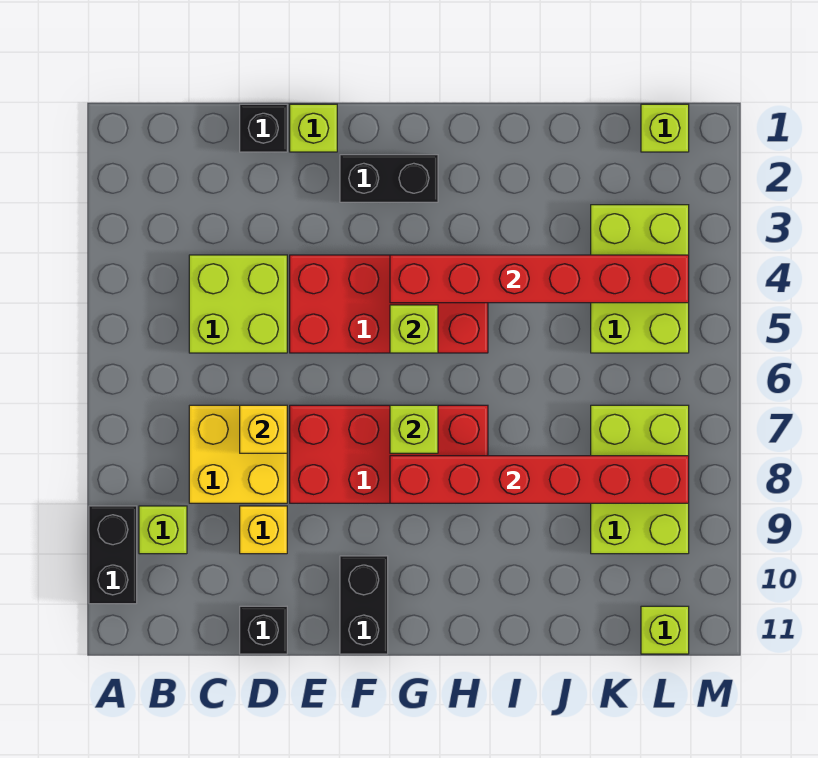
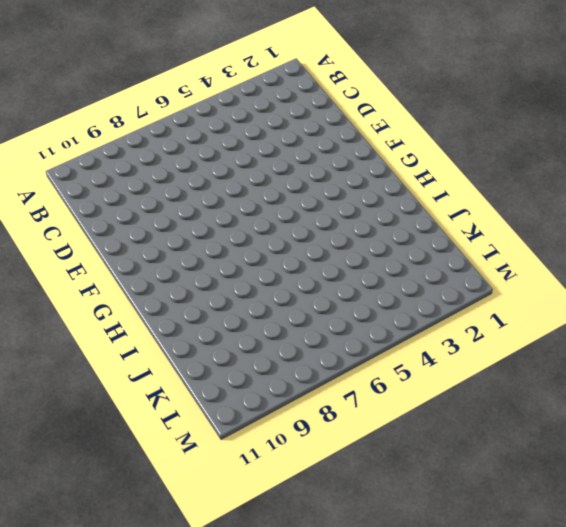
none -> black 1x2 brick [89,506,137,604]
none -> lime 1x1 brick [139,506,187,554]
none -> lime 2x2 brick [189,255,287,353]

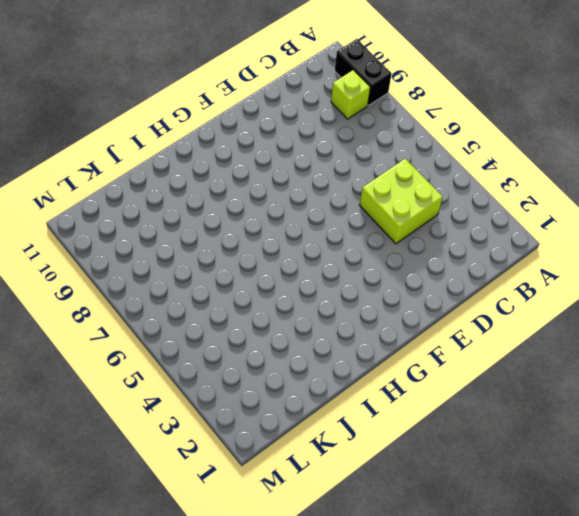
none -> yellow 2x2 brick [189,405,287,503]
none -> black 1x1 brick [240,104,287,152]
none -> yellow 1x1 brick [240,506,287,554]

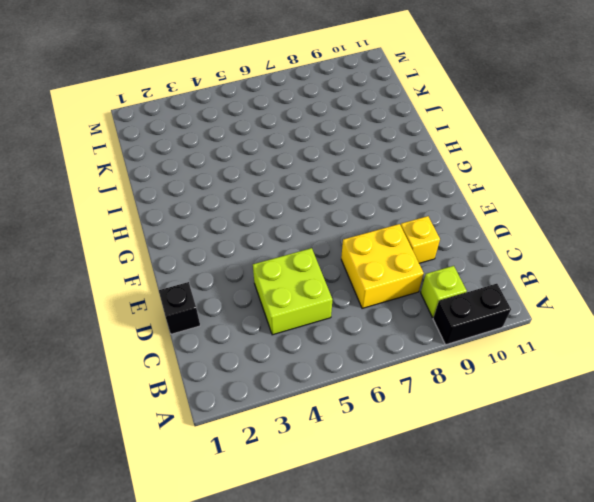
none -> black 1x1 brick [240,606,287,654]
none -> lime 1x1 brick [290,104,337,152]
none -> red 2x4 brick [290,255,488,353]

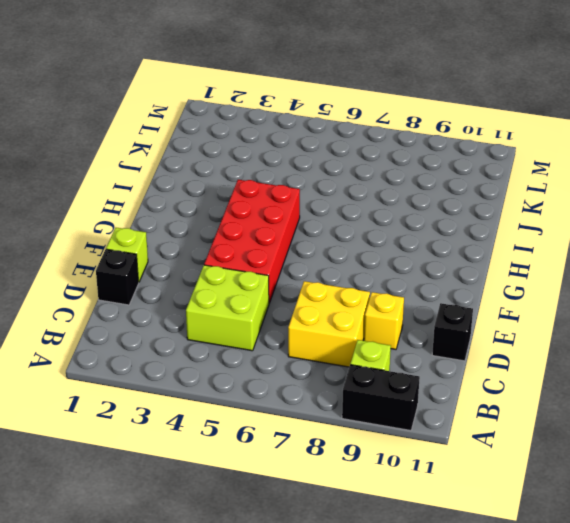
none -> red 2x4 brick [290,405,488,503]
none -> black 1x2 brick [340,155,438,202]
none -> black 1x2 brick [340,556,388,654]

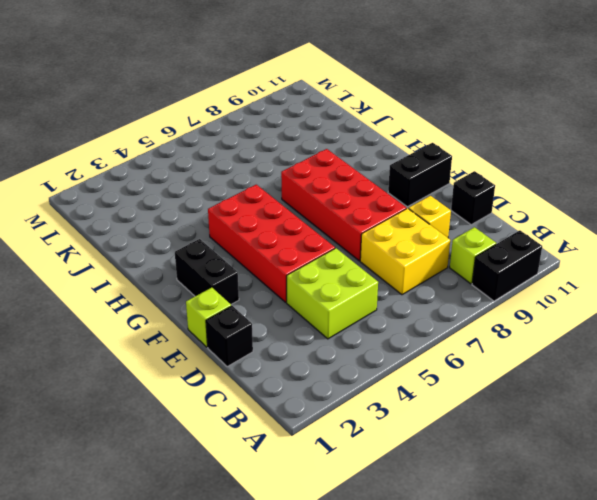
none -> lime 2x3 brick [591,205,689,353]
none -> lime 2x3 brick [591,405,689,554]
none -> lime 1x1 brick [641,104,689,152]

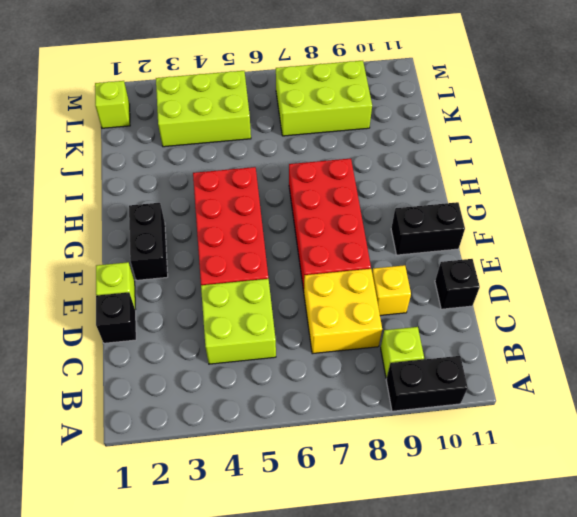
none -> lime 1x1 brick [641,606,689,654]
none -> yellow 1x1 brick [240,405,287,453]
none -> red 1x6 brick [390,255,689,303]

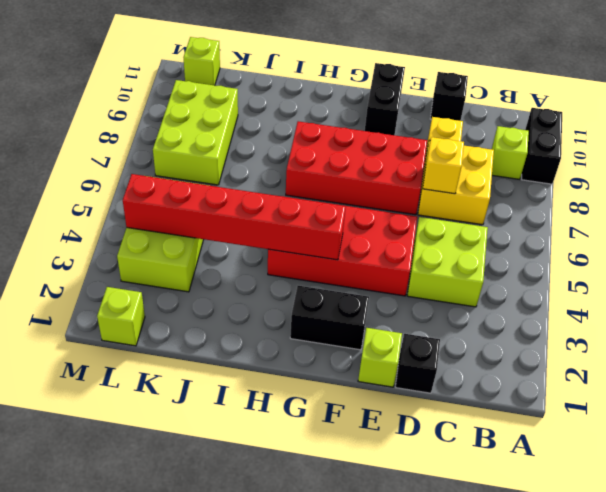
none -> lime 1x1 brick [390,305,438,353]
none -> lime 1x1 brick [390,405,438,453]
none -> red 1x6 brick [390,456,689,503]

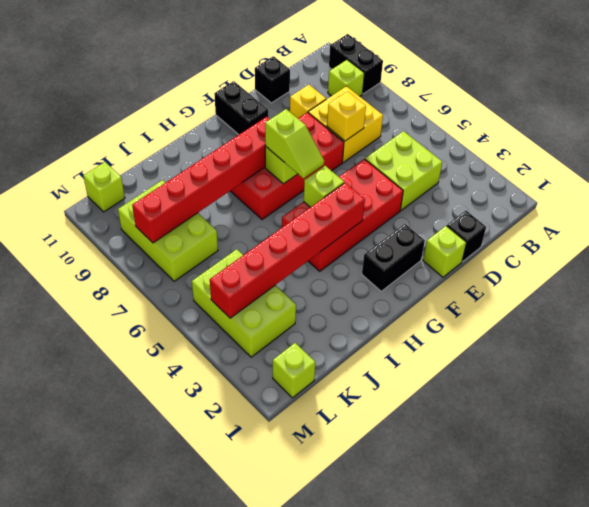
lime 1x2 slope [265,109,324,178] -> none

